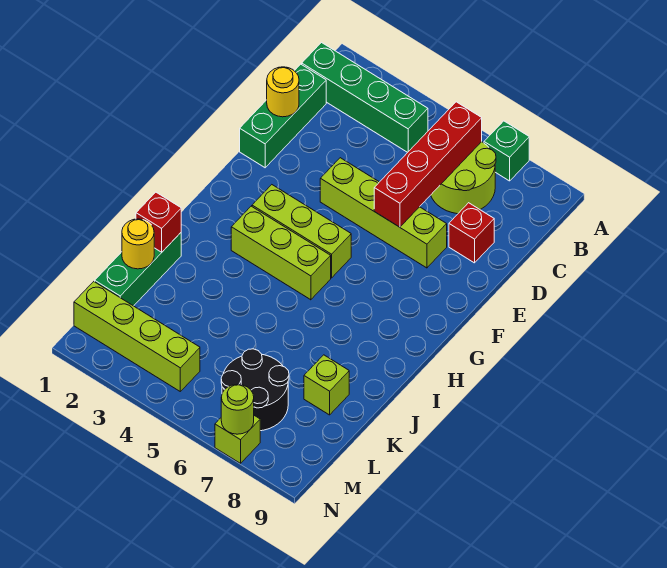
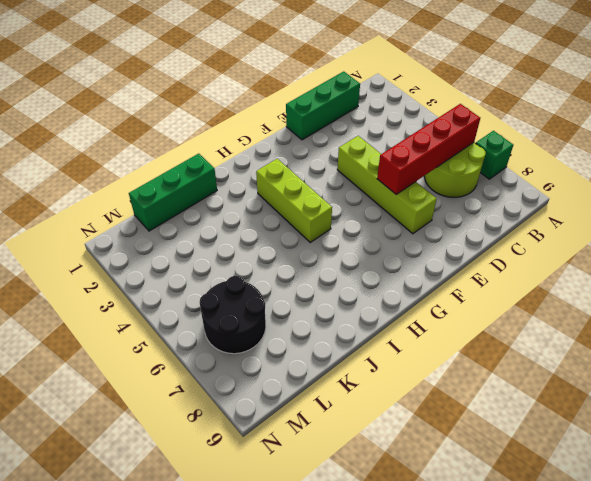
none -> green 1x4 brick [302,43,428,152]
none -> red 1x1 brick [449,203,494,263]
none -> lime 1x3 brick [252,185,351,278]

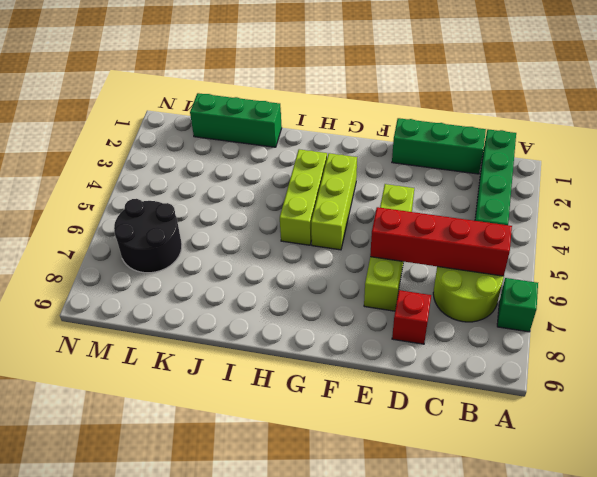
none -> lime 1x1 brick [304,355,349,415]
none -> lime 1x4 brick [74,282,200,391]
none -> lime 1x1 brick [215,416,260,463]

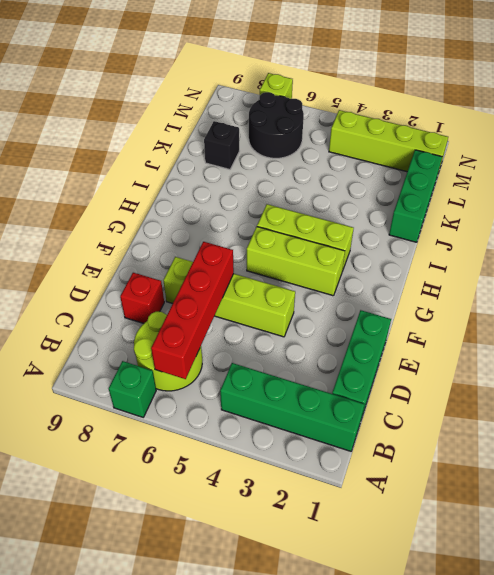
black 1x1 brick [204,121,239,169] -> lime 1x1 brick [304,355,349,415]
none -> yellow 1x1 round brick [267,67,299,117]
none -> red 1x1 brick [136,192,181,252]
none -> yellow 1x1 round brick [122,219,154,269]

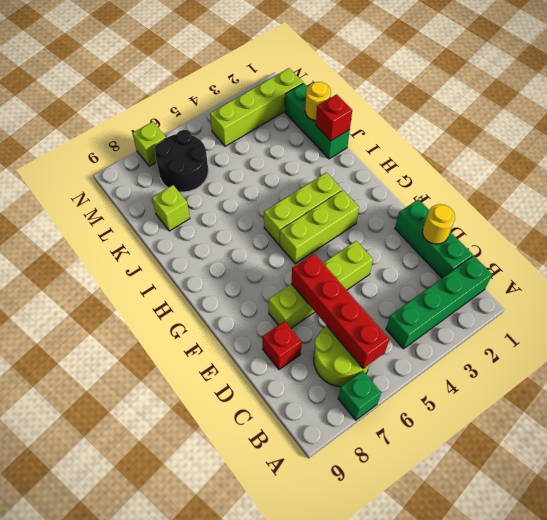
none -> lime 1x1 round brick [221,384,254,434]

